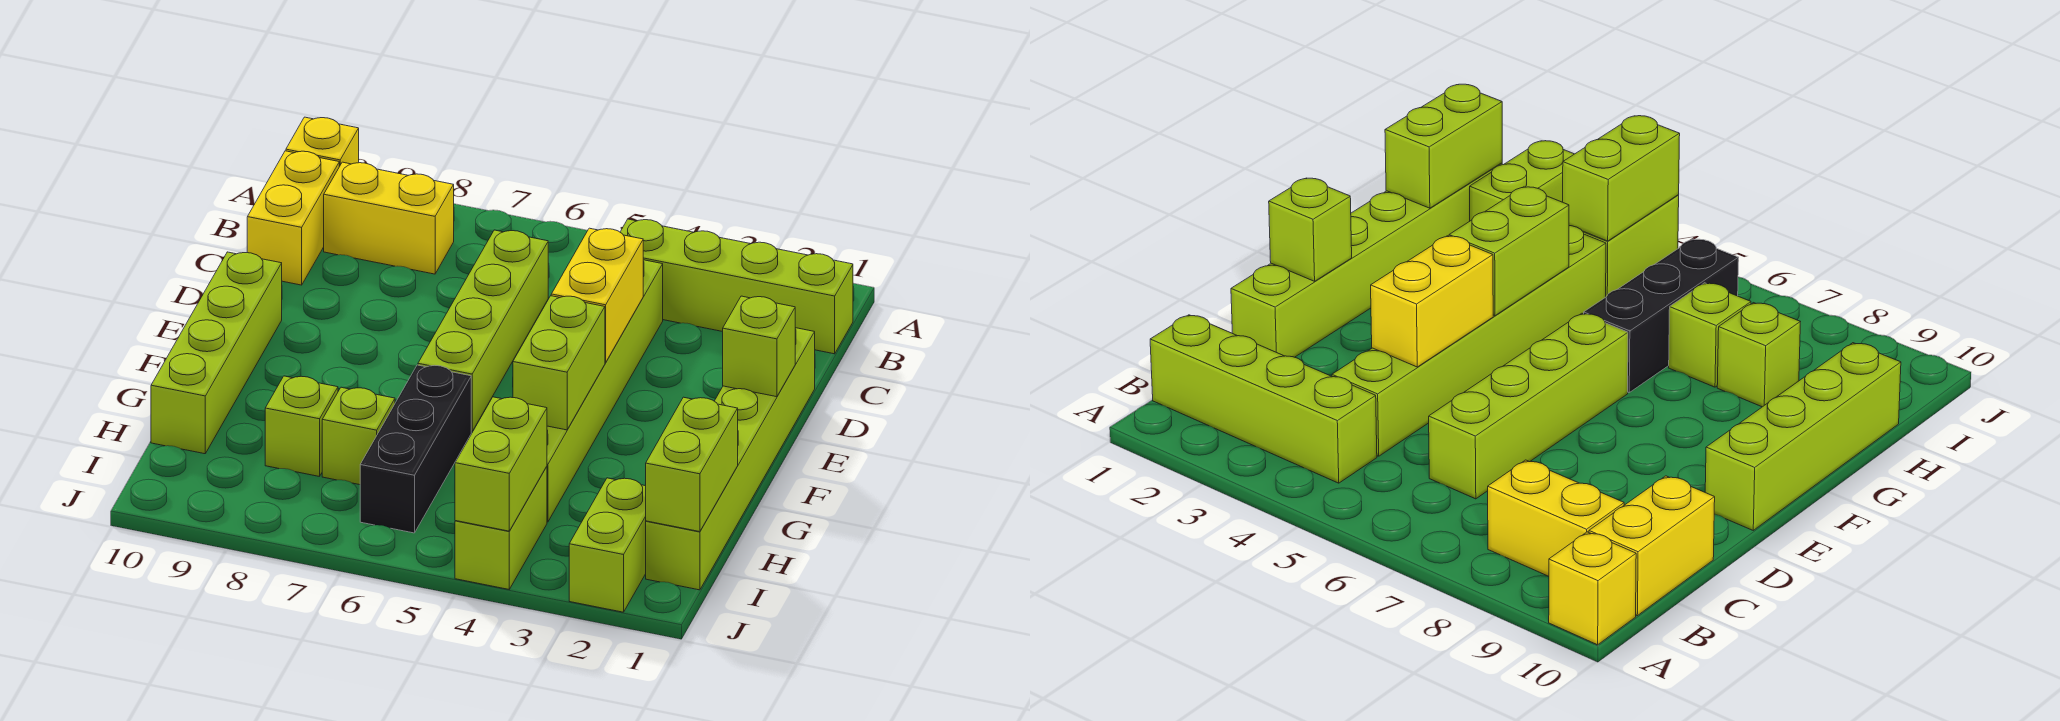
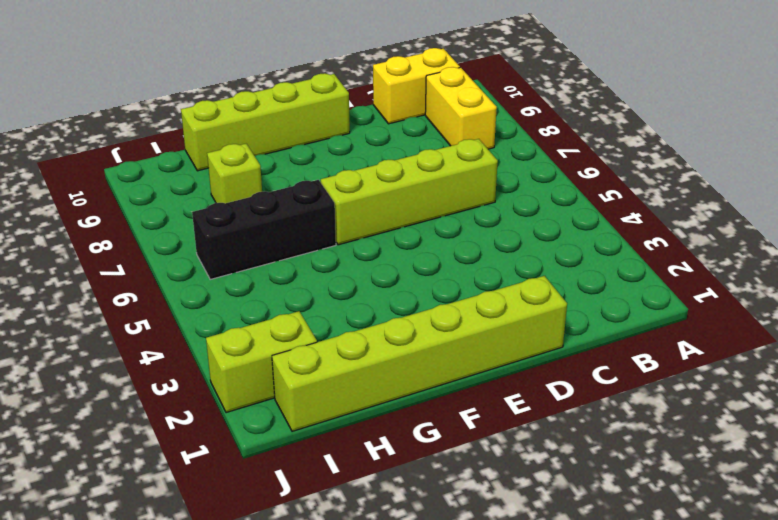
none -> yellow 1x1 brick [286,117,359,167]
none -> lime 1x4 brick [620,219,853,354]
none -> lime 1x6 brick [547,260,663,522]

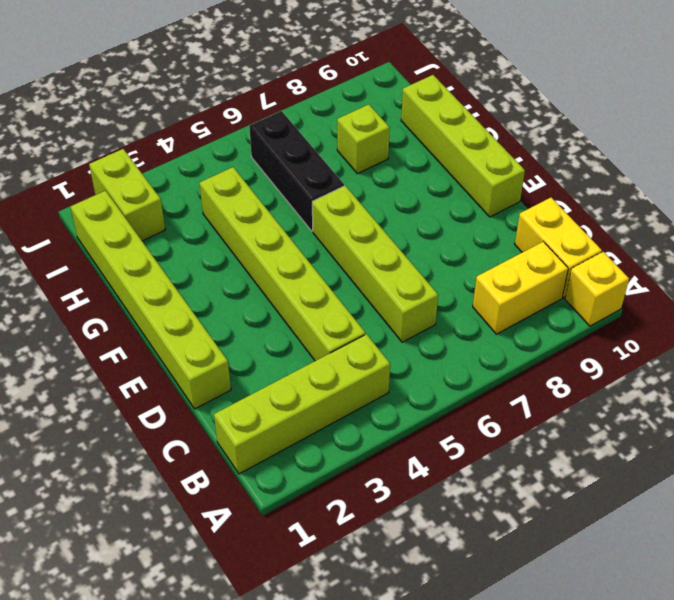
none -> lime 1x1 brick [322,387,395,485]
none -> lime 1x2 brick [455,467,547,589]
none -> yellow 1x2 brick [551,228,643,363]

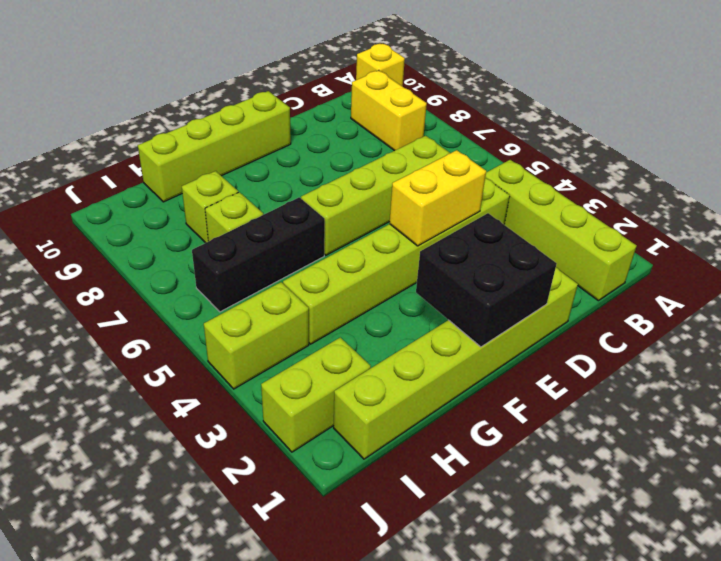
black 2x2 brick [416,213,557,347] -> lime 1x1 brick [723,296,795,397]
none -> yellow 1x2 brick [247,151,339,285]
none -> lime 1x2 brick [513,296,605,430]
none -> lime 1x2 brick [646,397,738,532]

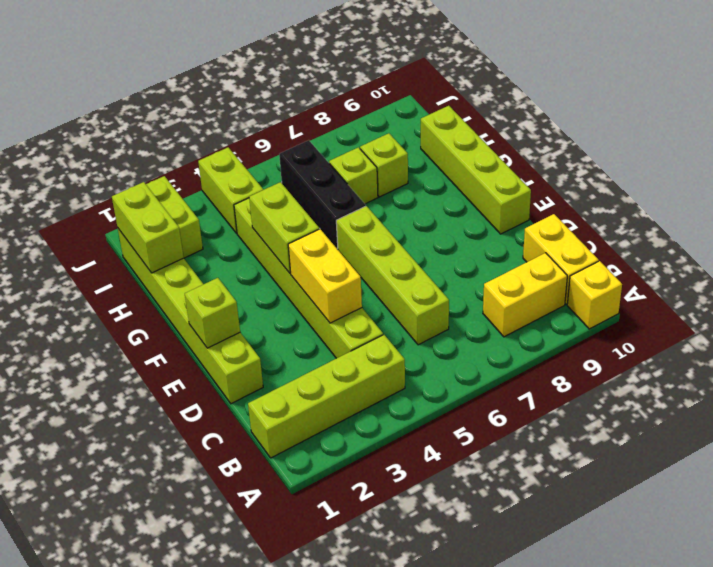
none -> lime 1x2 brick [455,397,547,531]

